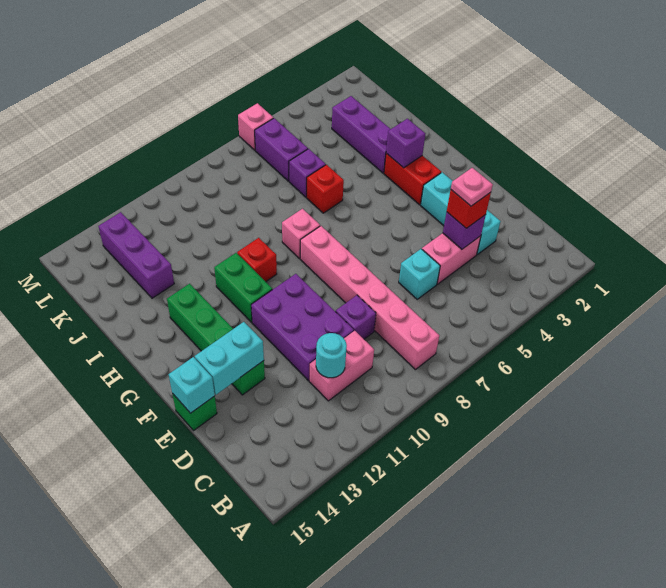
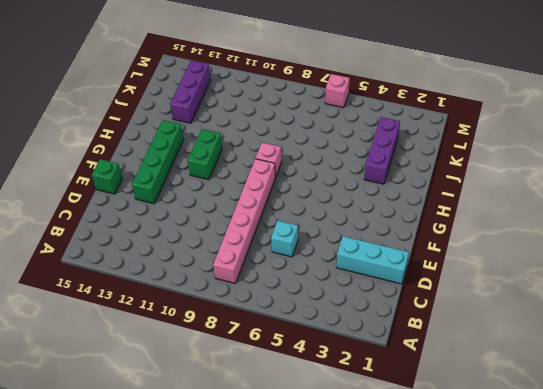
cyan 1x3 brick [337,236,409,284] -> cyan 1x3 brick turned to [421,172,501,254]
none -> pink 1x2 brick [309,331,374,401]
none -> pink 1x2 brick [422,233,481,284]
none -> purple 1x1 brick [336,295,376,339]

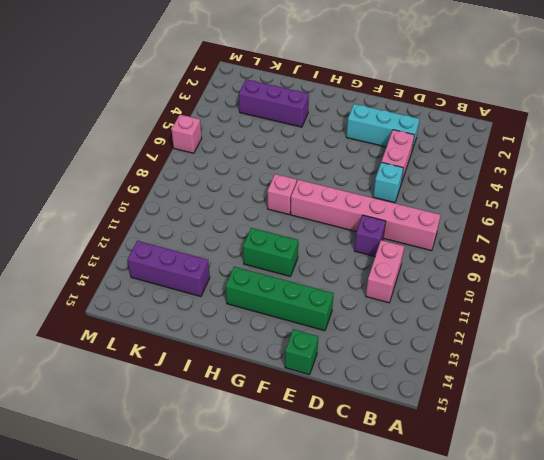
none -> purple 2x3 brick [251,274,354,381]
none -> red 1x2 brick [384,153,441,205]
none -> red 1x1 brick [237,238,277,282]

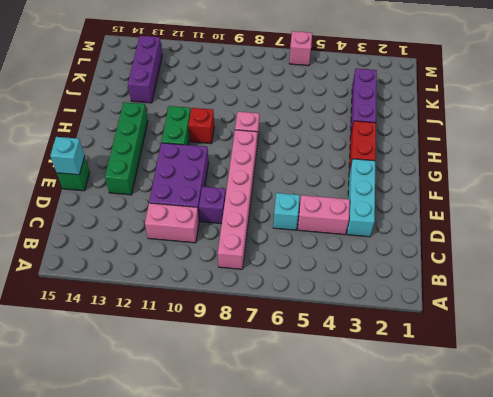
none -> red 1x1 brick [306,165,344,213]
none -> purple 1x1 brick [289,149,326,197]
none -> purple 1x2 brick [255,118,308,181]

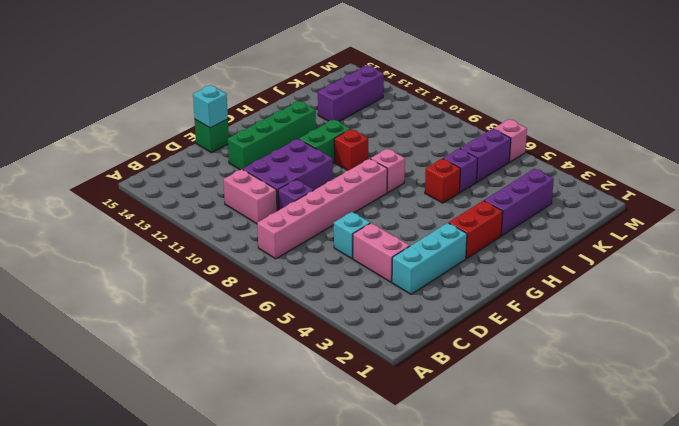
none -> cyan 1x1 round brick [316,333,347,378]
none -> purple 1x1 brick [443,212,486,249]
none -> cyan 1x2 brick [195,322,264,395]

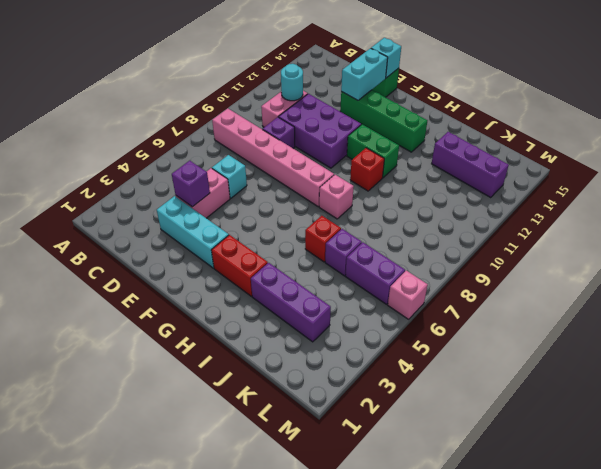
none -> purple 1x1 brick [386,119,425,168]
none -> red 1x1 brick [447,190,491,228]
none -> pink 1x1 plate [451,168,493,206]

